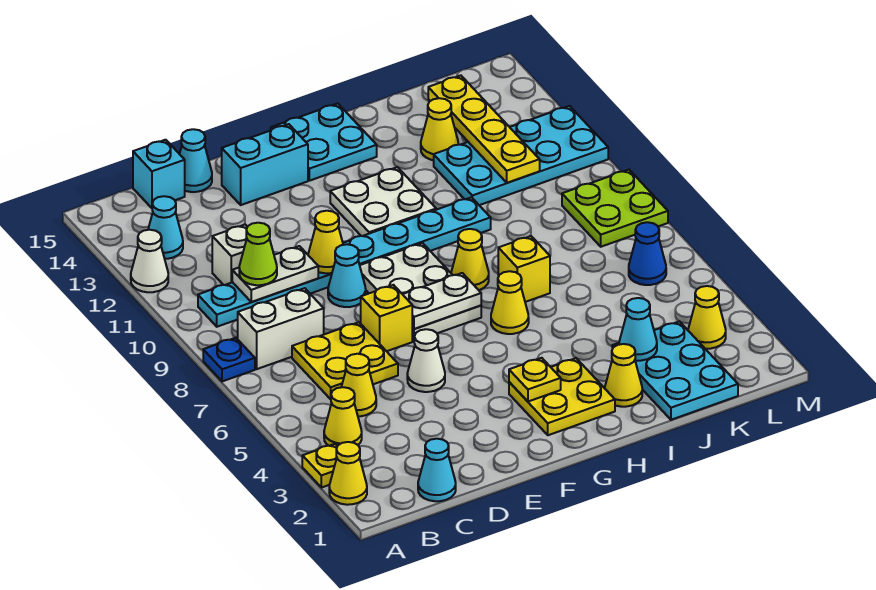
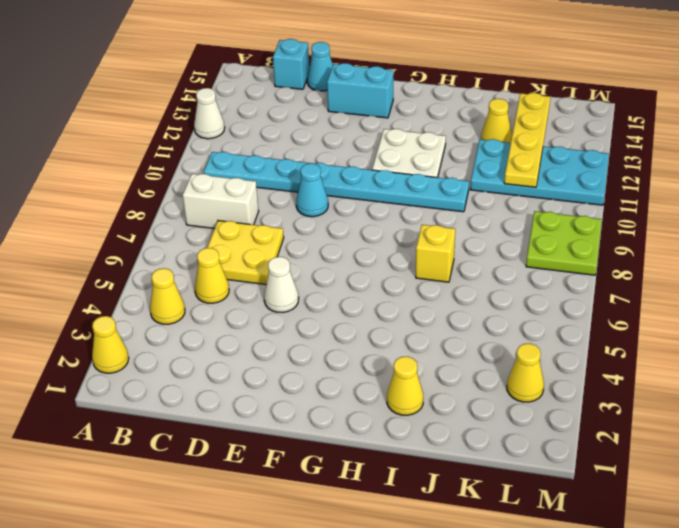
none -> yellow 1x1 plate [302,444,337,488]
none -> blue 1x1 plate [203,338,255,381]
none -> cyan 1x1 cone [148,196,183,259]
none -> cyan 1x1 cone [418,439,456,501]

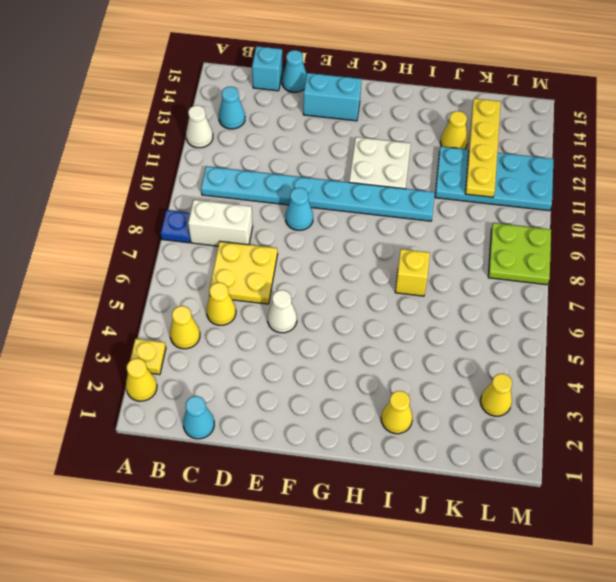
none -> white 1x1 brick [212,225,247,285]
none -> yellow 1x1 brick [361,285,412,351]
none -> white 2x3 plate [360,243,481,341]
none -> yellow 2x2 plate [509,358,615,435]

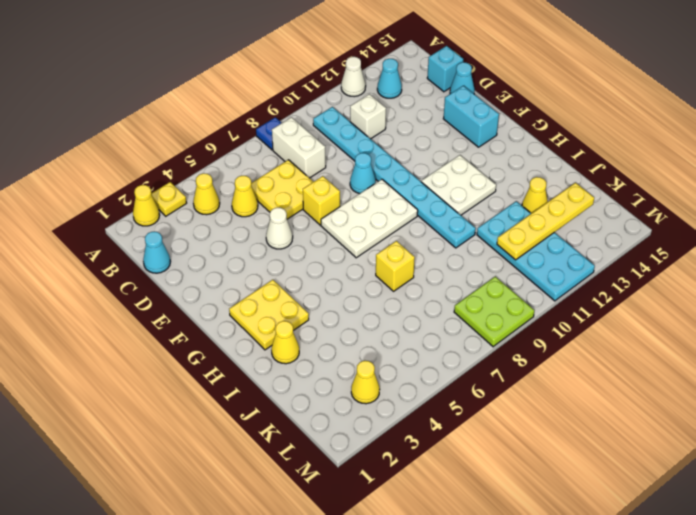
none -> cyan 2x2 plate [271,104,377,181]
none -> yellow 1x1 cone [491,271,529,334]
none -> yellow 1x1 cone [451,229,489,290]
none -> cyan 2x3 plate [612,321,738,420]

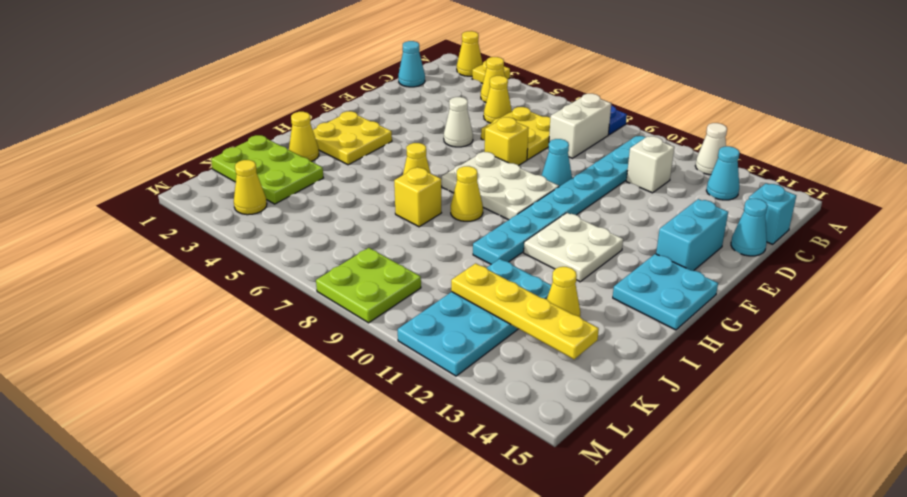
lime 2x3 plate [211,135,323,204] -> cyan 2x3 plate [612,321,738,420]
none -> blue 1x1 cone [629,222,666,285]
none -> white 1x2 plate [232,246,318,302]
none -> yellow 1x1 cone [308,211,343,273]
none -> white 1x2 plate [403,273,481,329]

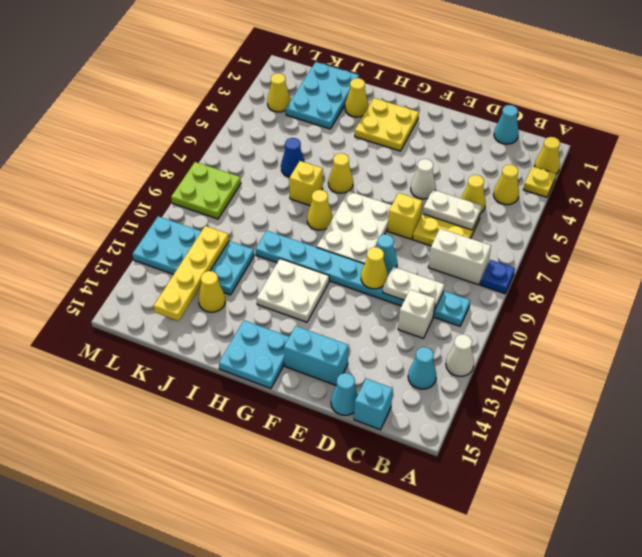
white 1x2 plate [423,190,482,230] -> white 1x2 plate moved to [403,273,481,329]
blue 1x1 cone [281,138,305,177] -> blue 1x1 cone moved to [629,222,666,285]
none -> yellow 1x1 plate [509,358,561,402]
none -> cyan 1x1 cone [619,298,657,361]
none -> lime 1x1 cone [239,223,277,285]

